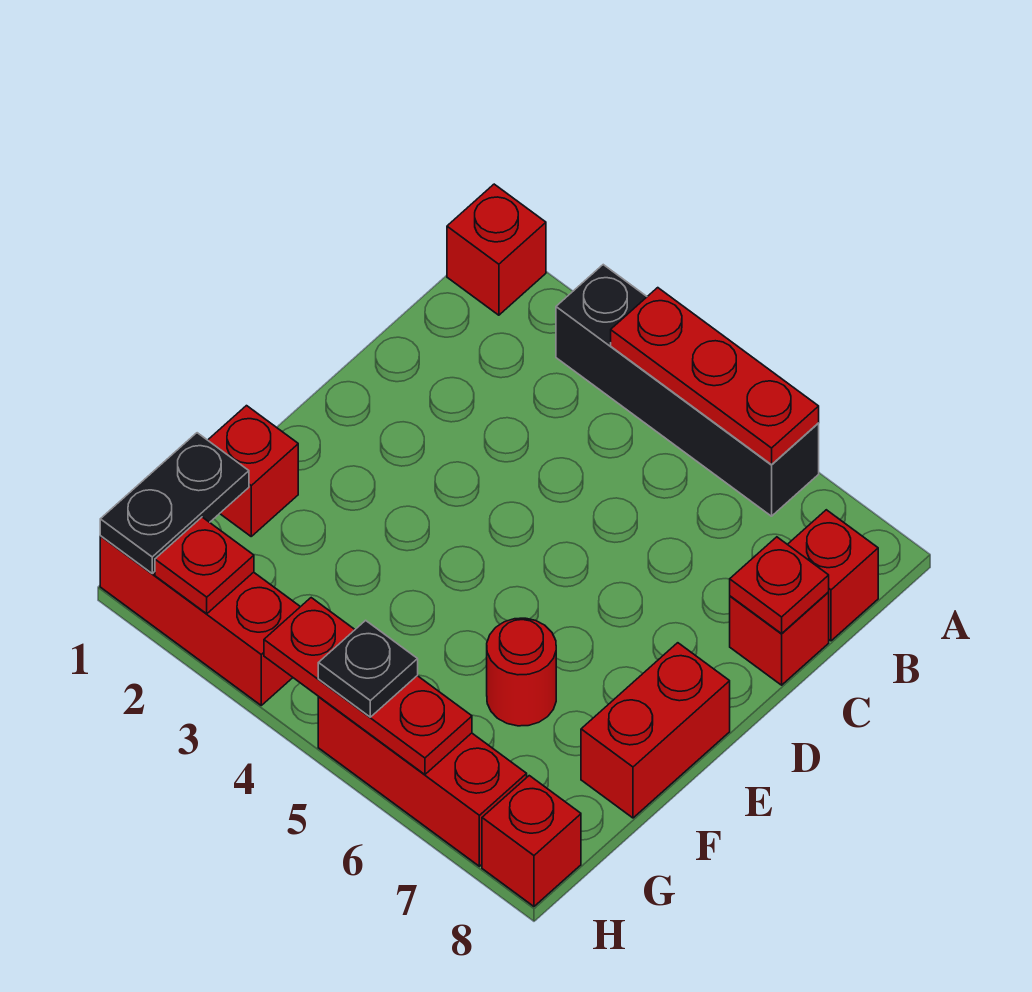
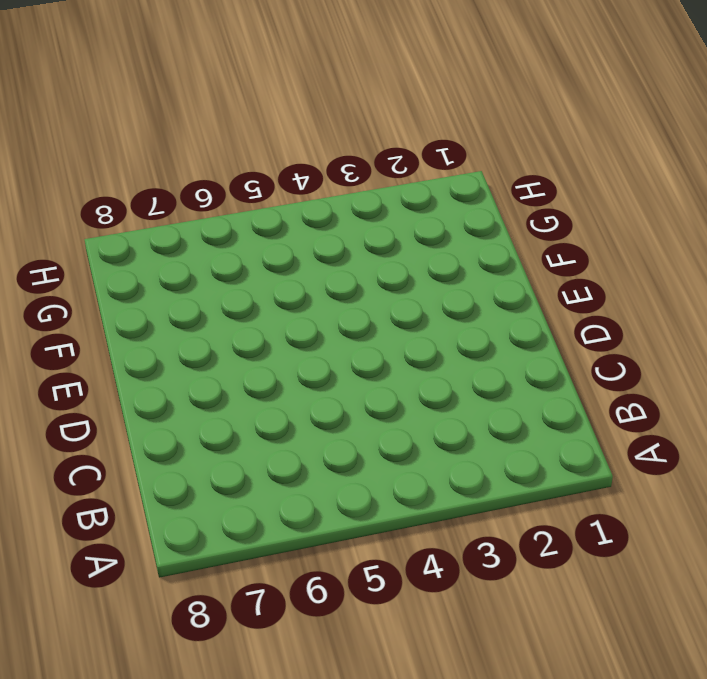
none -> red 1x1 brick [447,184,546,315]
none -> black 1x4 brick [556,265,819,516]
none -> red 1x1 brick [787,510,878,641]

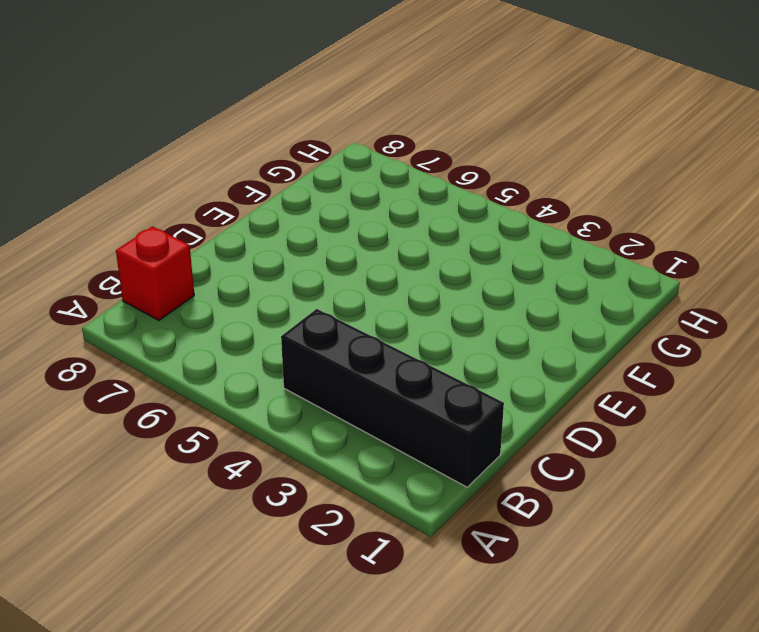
black 1x4 brick [281,309,504,487] -> black 1x4 brick moved to [556,265,819,516]
none -> red 1x1 brick [447,184,546,315]
none -> red 1x1 brick [730,592,829,685]
none -> red 1x2 brick [581,643,730,818]

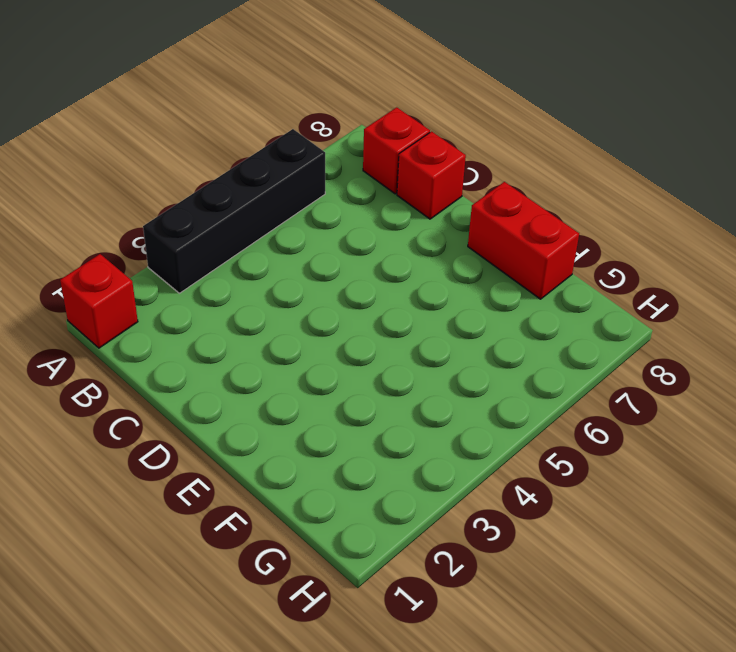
none -> red 1x1 brick [208,406,298,536]
none -> red 1x1 round brick [487,618,556,726]
none -> red 1x3 brick [100,536,300,705]

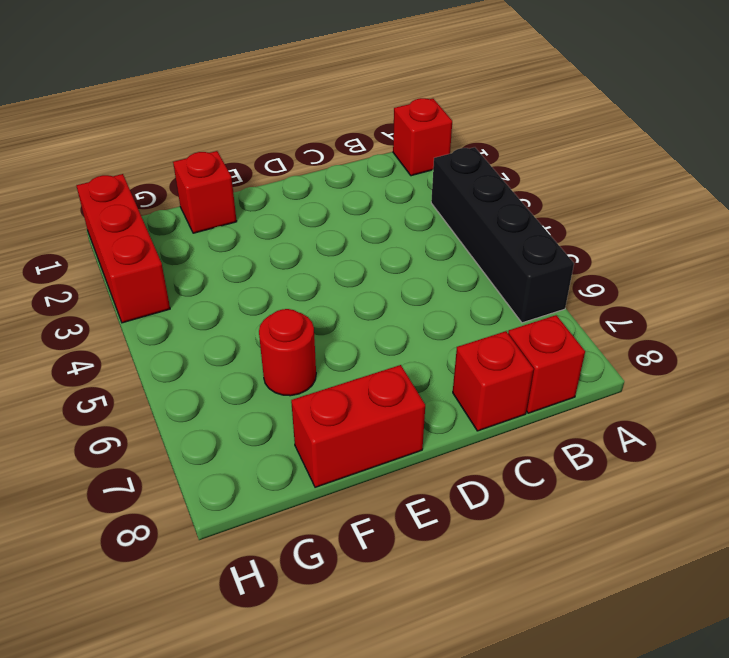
none -> red 1x3 brick [318,697,527,866]
none -> red 1x1 brick [482,776,581,906]
none -> red 1x3 plate [611,288,819,465]

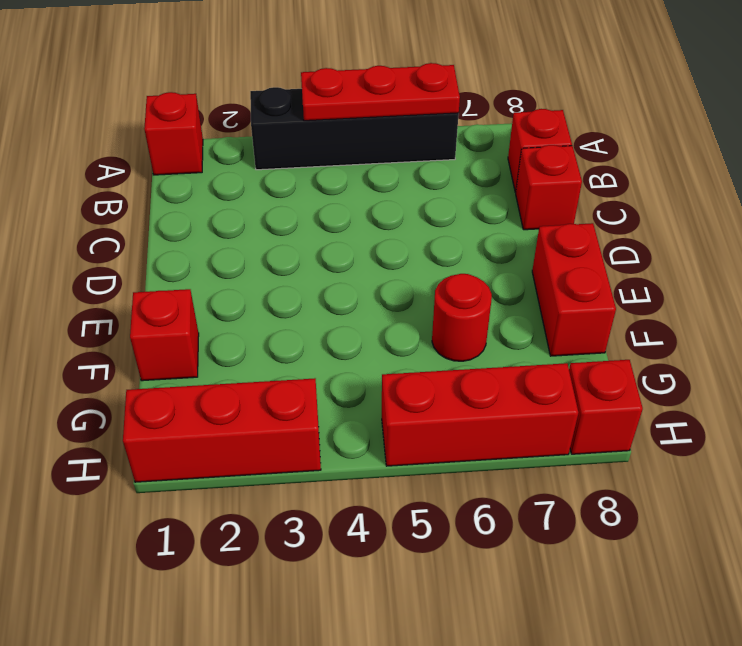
none -> red 1x1 plate [730,537,829,634]
none -> black 1x2 plate [100,433,249,573]
none -> red 1x1 plate [155,517,254,614]

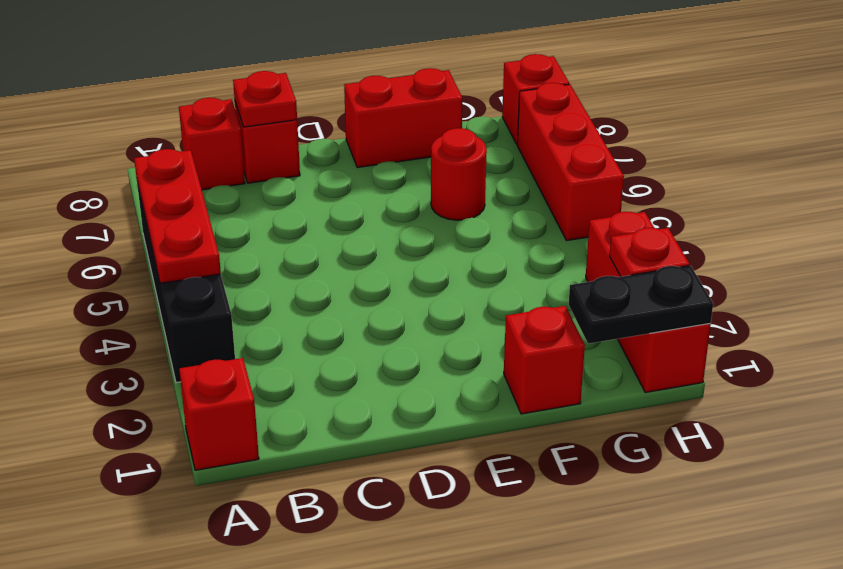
none -> red 1x3 plate [264,598,472,774]
none -> black 1x1 plate [318,620,418,717]

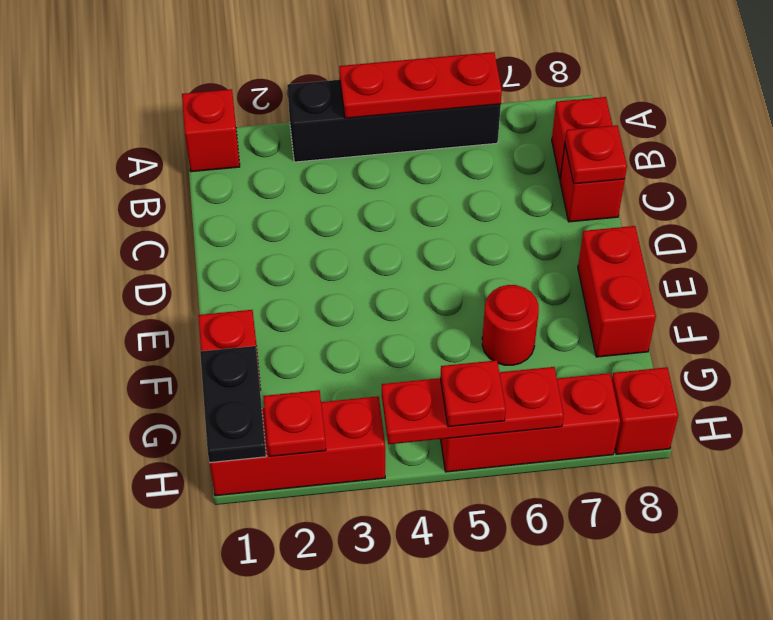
red 1x1 plate [440,360,506,427] -> black 1x1 plate [318,620,418,717]

